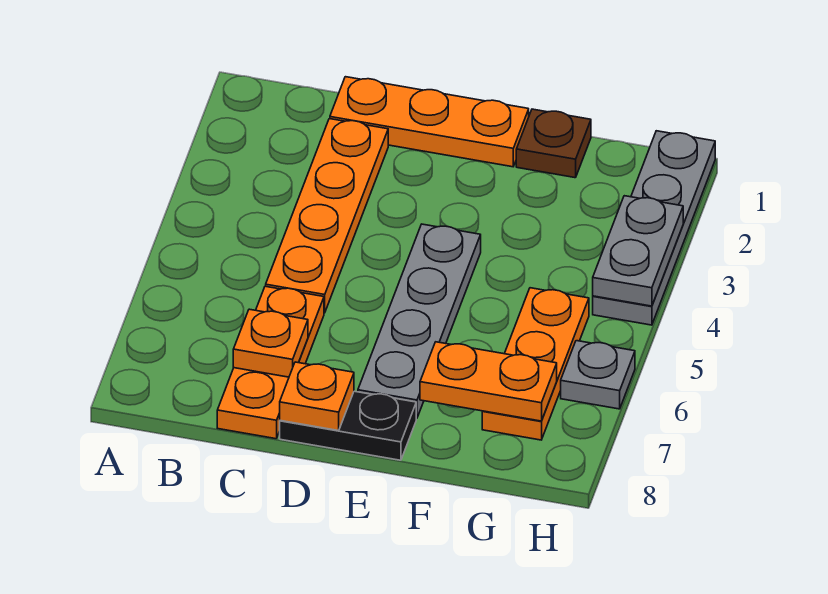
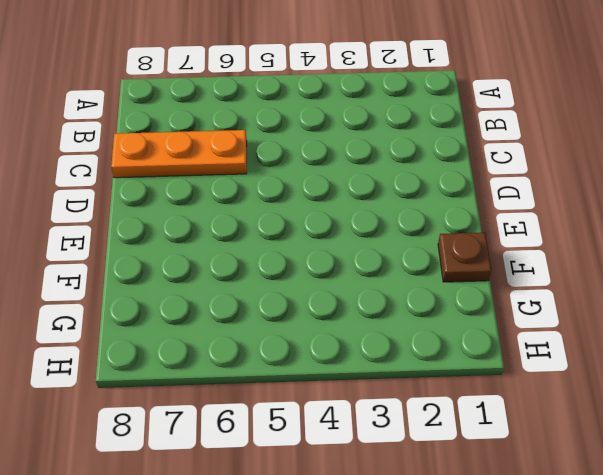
none -> orange 1x3 plate [330,77,529,167]
none -> orange 1x4 plate [266,119,388,313]
none -> black 1x2 plate [280,391,416,460]

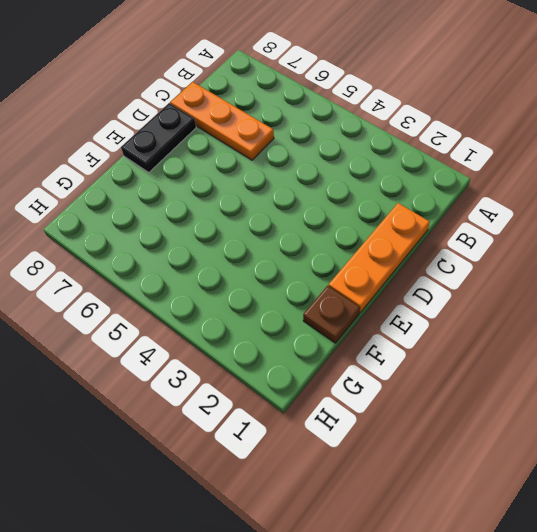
none -> orange 1x4 plate [266,119,388,313]
none -> grey 1x4 plate [358,224,481,418]
none -> orange 1x3 plate [482,288,589,440]

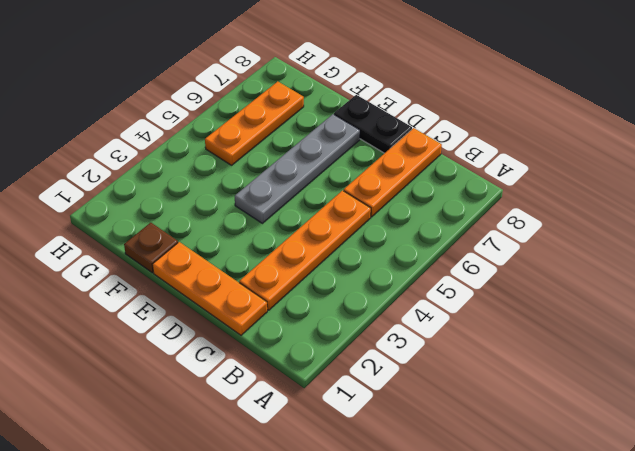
none -> grey 1x4 plate [593,131,715,325]
none -> grey 1x1 plate [561,341,635,409]
none -> orange 1x1 plate [233,309,308,377]

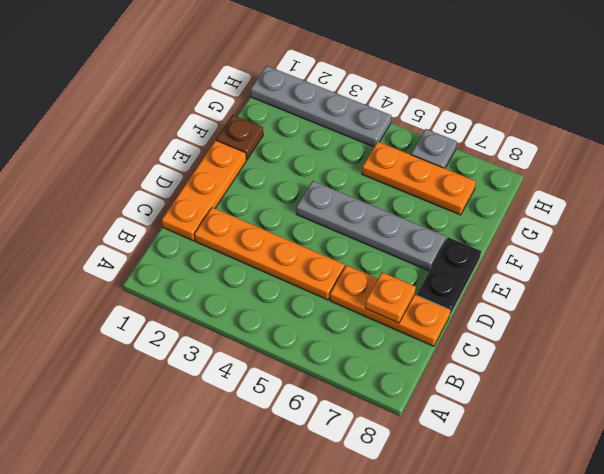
none -> orange 1x1 plate [280,362,354,431]
none -> orange 1x2 plate [420,342,557,421]
none -> grey 1x2 plate [593,196,683,306]

